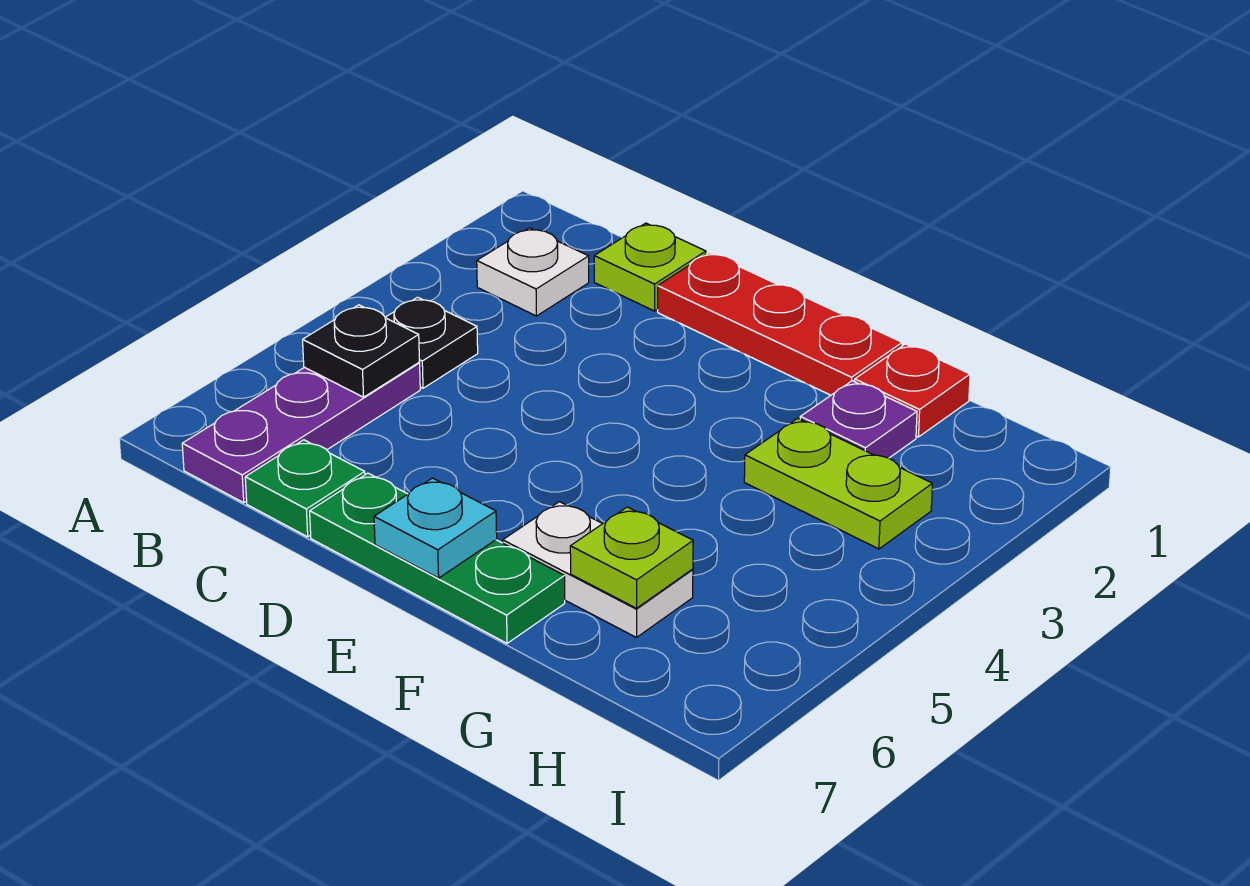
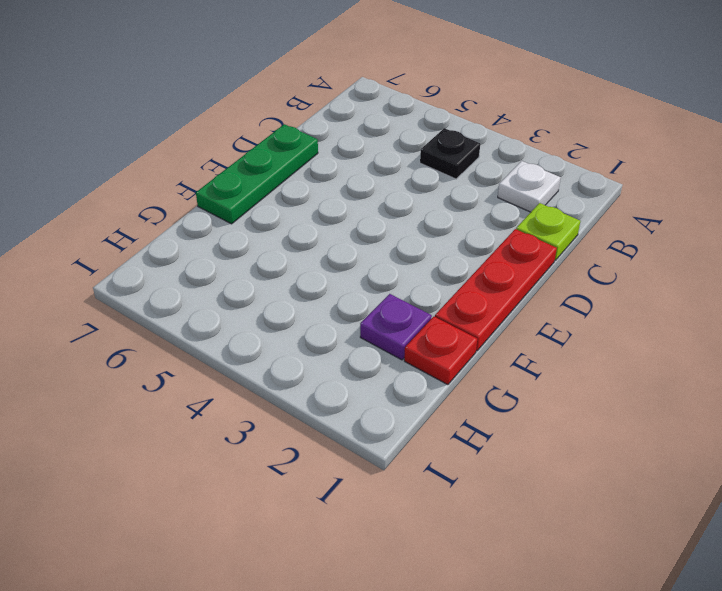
none -> purple 1x3 plate [182,363,420,503]
none -> green 1x1 plate [245,440,365,537]
none -> white 1x2 plate [503,502,693,638]

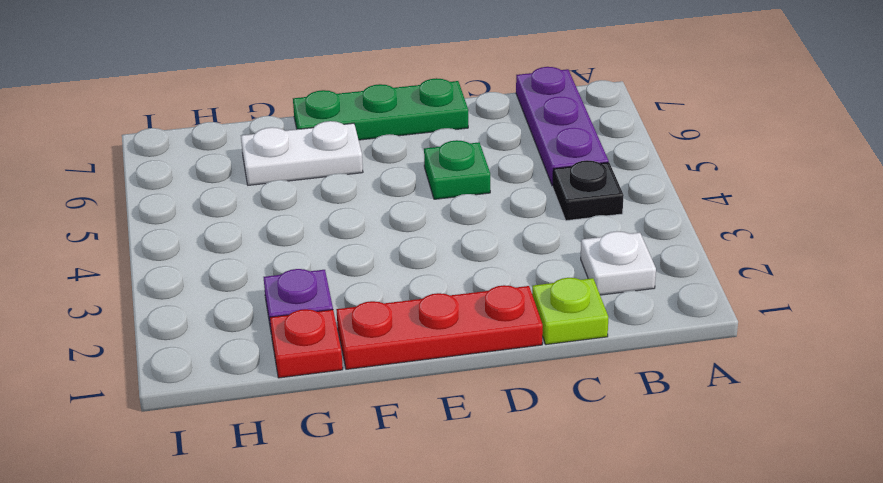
green 1x1 plate [424,140,490,199] -> green 1x1 plate moved to [245,440,365,537]
none -> lime 1x2 plate [744,418,932,549]
none -> black 1x1 plate [303,305,420,397]
none -> cyan 1x1 plate [374,478,497,578]

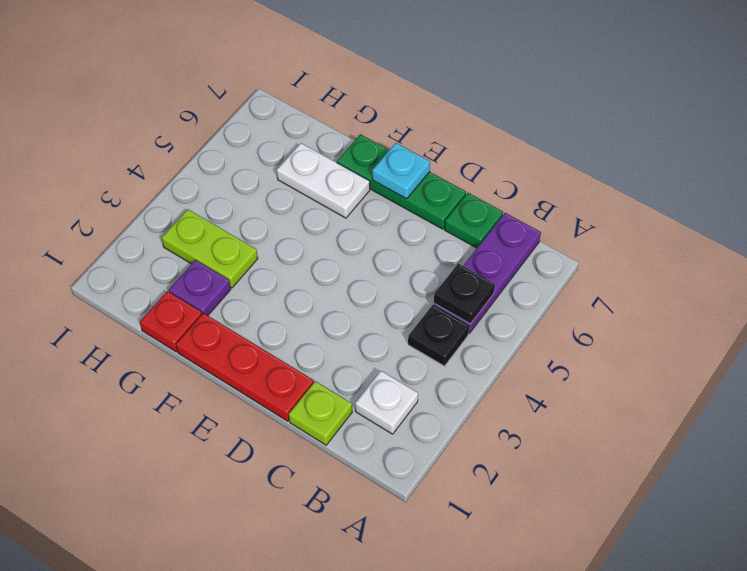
none -> lime 1x1 plate [570,507,693,608]

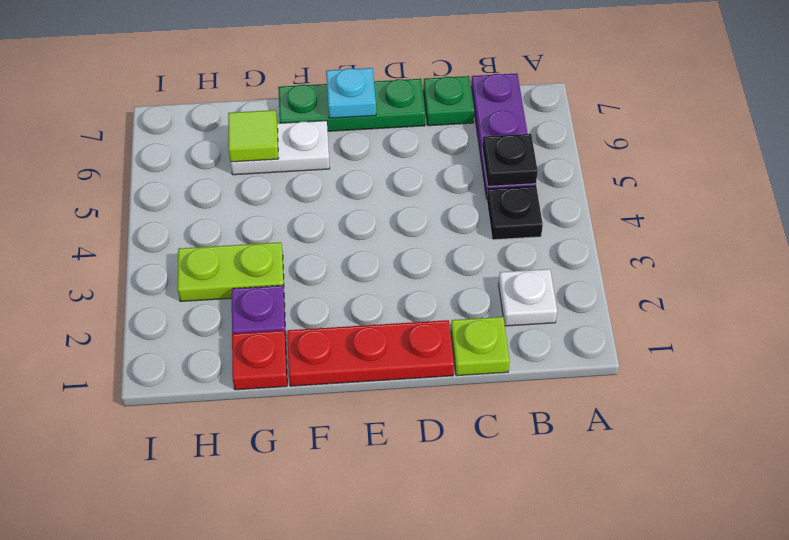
lime 1x1 tile [228,110,279,162] -> lime 1x1 plate [570,507,693,608]

